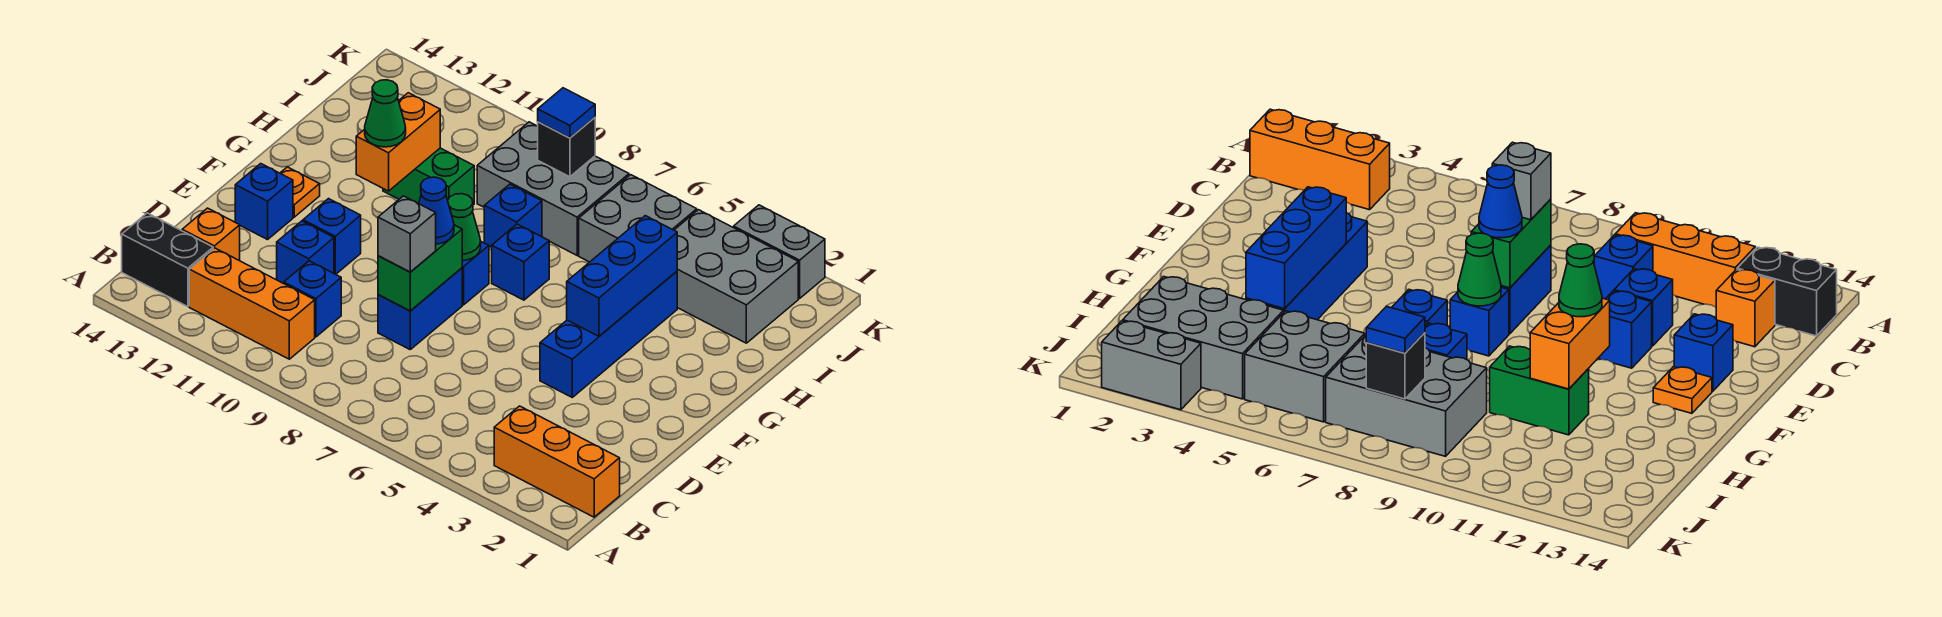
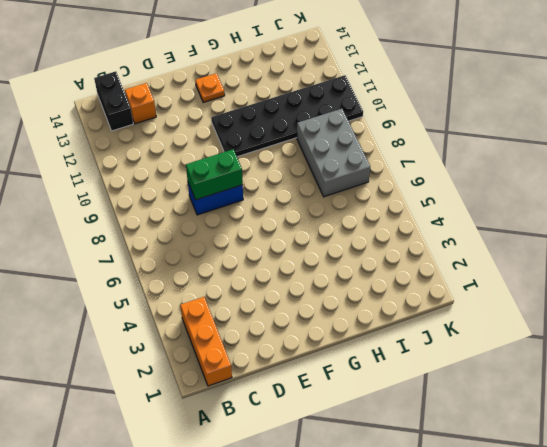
black 2x6 plate [211,75,363,157] -> green 1x2 brick [383,148,474,205]
none -> orange 1x3 brick [189,248,315,359]
none -> blue 1x1 brick [284,261,341,337]
none -> blue 1x1 brick [277,221,334,283]

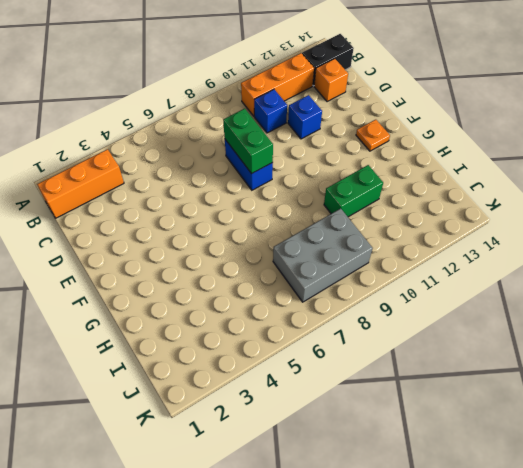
none -> blue 1x4 brick [540,271,677,397]
none -> blue 1x1 brick [303,199,361,274]
none -> blue 1x1 brick [235,164,293,240]

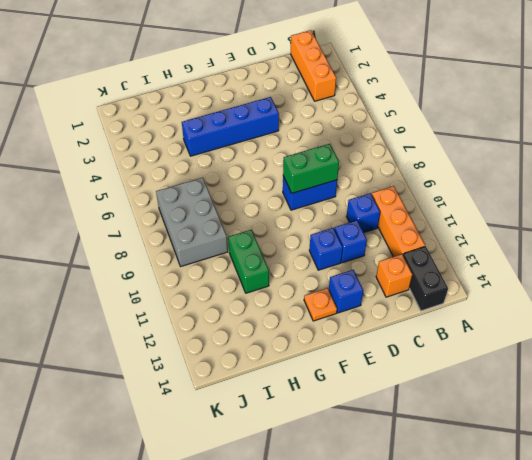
none -> blue 1x1 brick [462,242,489,305]
none -> blue 1x1 brick [492,224,549,300]
none -> blue 1x1 brick [484,184,542,247]

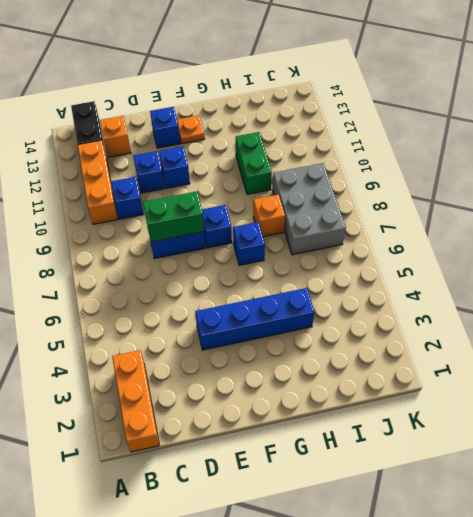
orange 1x1 brick [253,195,285,237] -> blue 1x1 brick [484,184,542,247]
none -> grey 2x3 brick [674,210,798,343]
none -> grey 2x2 brick [579,175,697,262]
none -> grey 1x2 brick [734,205,825,298]

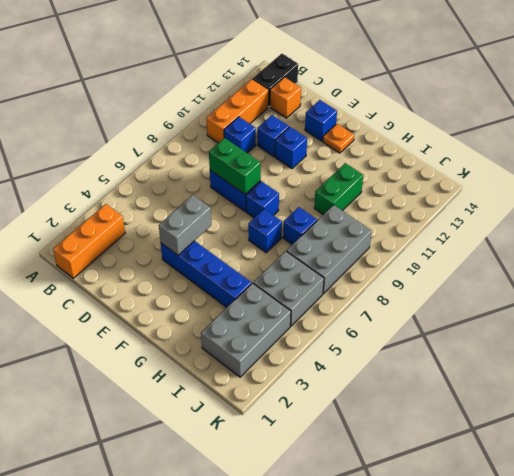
grey 1x2 brick [159,195,211,255] -> grey 1x2 brick moved to [734,205,825,298]
none -> blue 1x3 brick [567,216,677,336]
none -> green 1x1 cone [448,194,481,261]
none -> orange 1x2 brick [356,93,440,191]

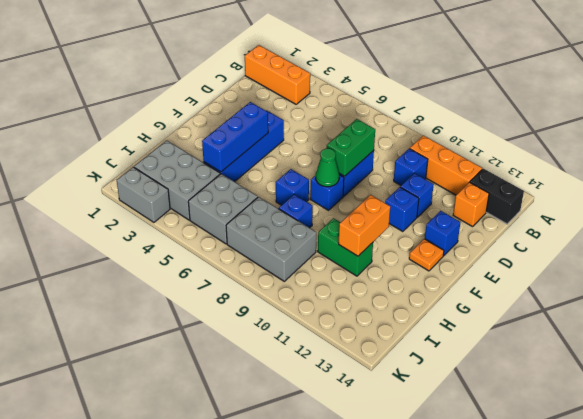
none -> black 1x1 brick [538,117,595,177]
none -> grey 1x1 brick [378,196,436,272]
none -> blue 1x1 cone [419,177,454,244]

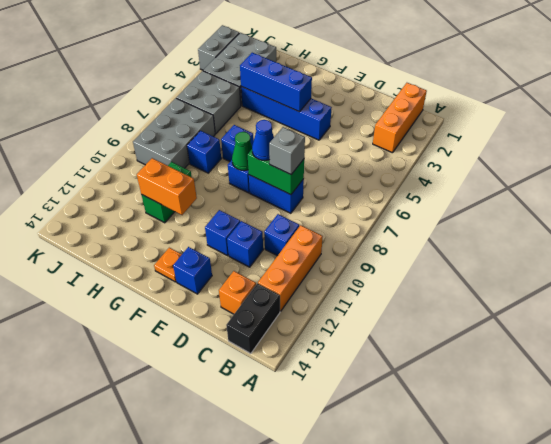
none -> black 1x1 brick [538,117,595,177]
none -> green 1x1 cone [365,80,406,147]
none -> blue 1x1 tile [538,88,595,138]

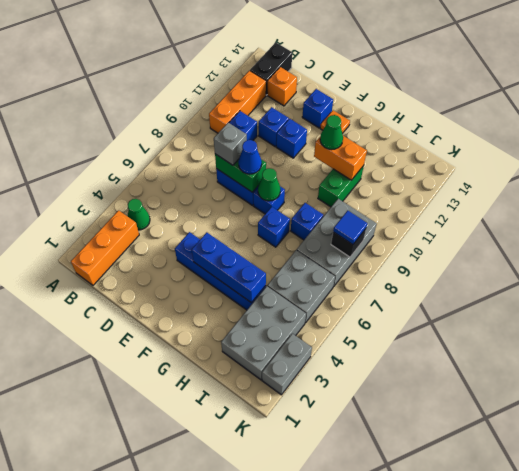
green 1x1 cone [128,199,150,230] -> none

